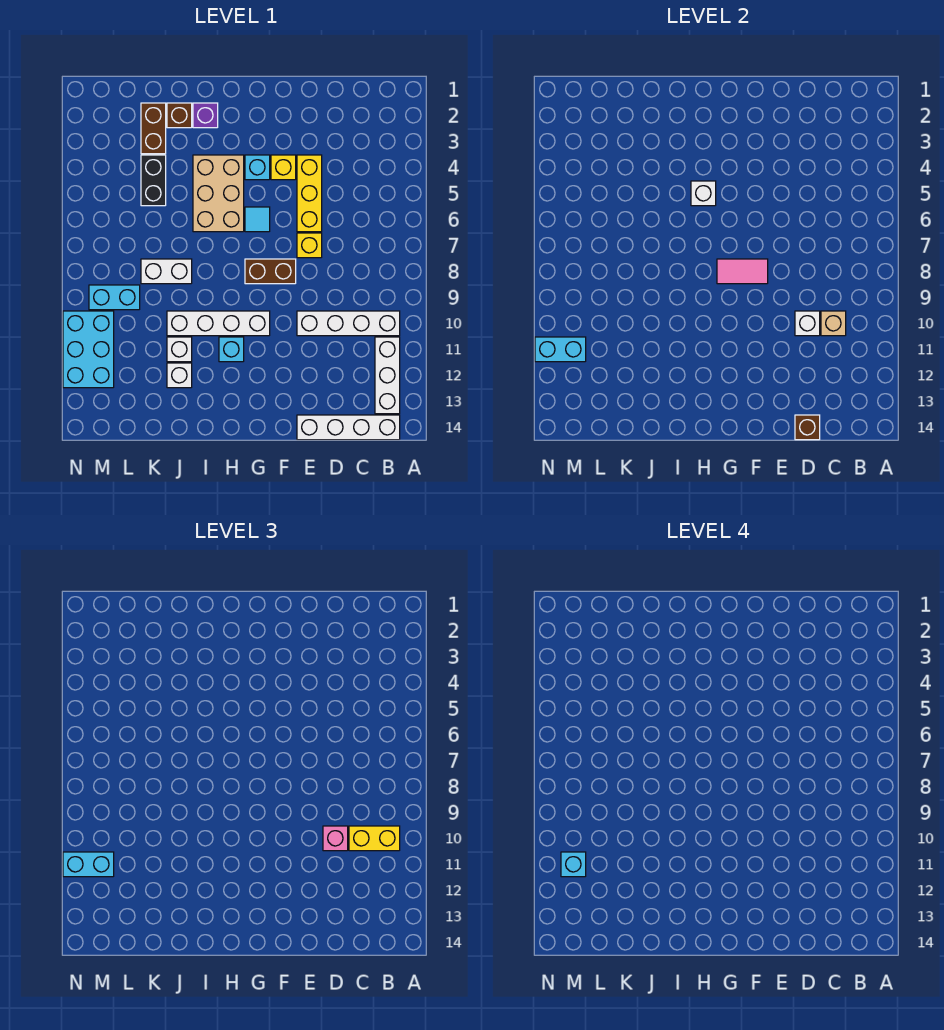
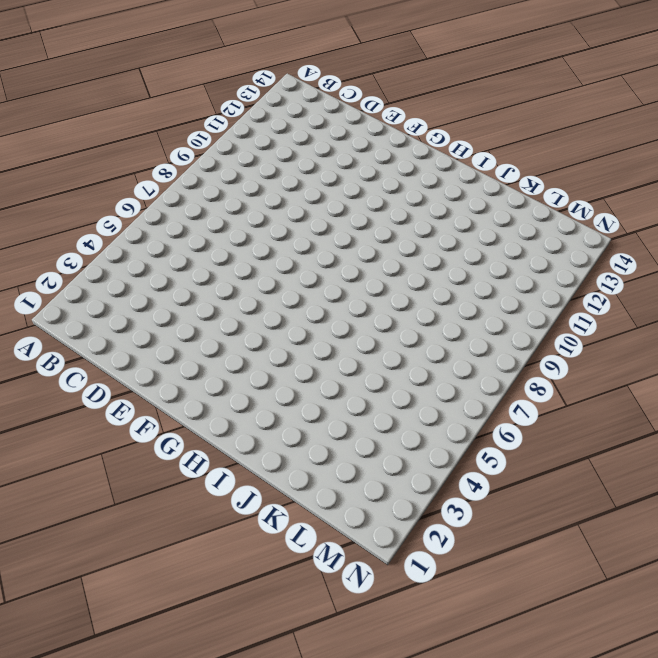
none -> white 1x4 brick [297,311,400,336]
none -> white 1x3 brick [375,337,400,414]
none -> white 1x4 brick [297,415,400,440]
none -> yellow 1x3 brick [297,155,322,232]

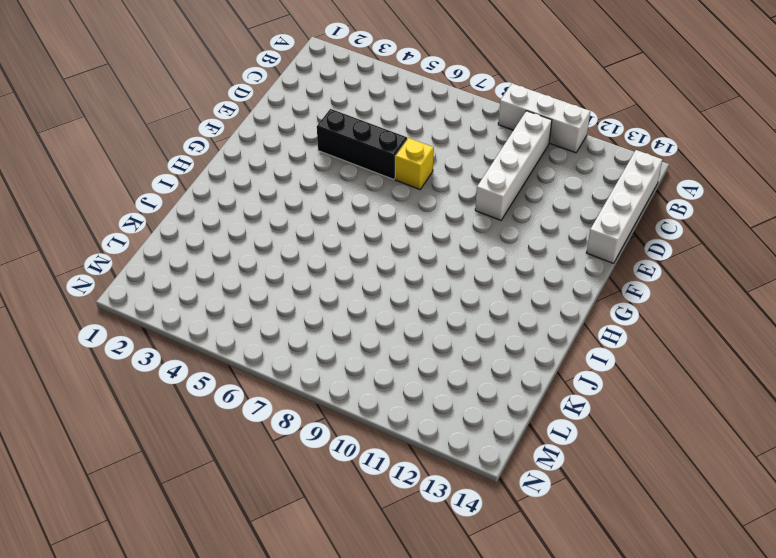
white 1x3 brick [498,84,590,153] -> white 1x3 brick moved to [375,337,400,414]
black 1x3 brick [317,109,407,179] -> yellow 1x3 brick [297,155,322,232]
none -> yellow 1x1 brick [271,155,296,180]
none -> brown 1x2 brick [245,259,296,284]
none -> cyan 1x1 brick [245,155,270,180]
none -> cyan 1x1 tile [245,207,270,232]

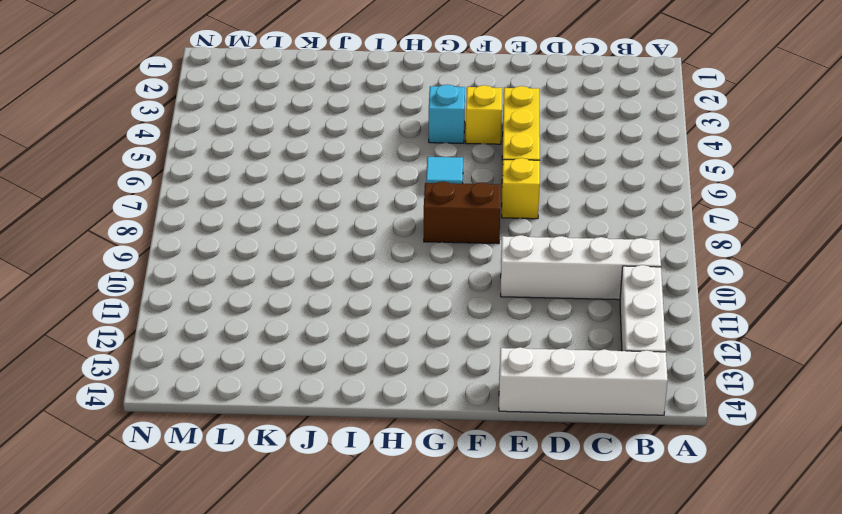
none -> white 1x4 brick [167,311,270,336]
none -> tan 2x3 brick [193,155,244,232]
none -> cyan 1x1 brick [219,337,244,362]
none -> purple 1x1 brick [193,103,218,128]

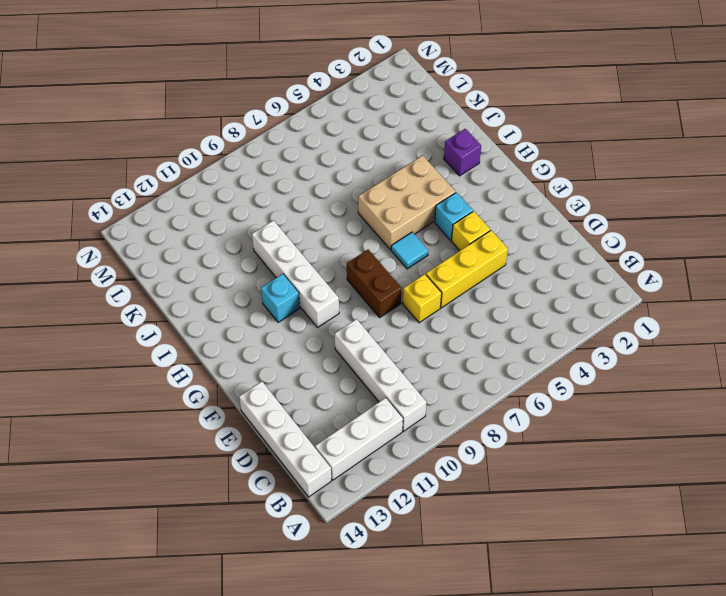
none -> brown 1x1 brick [167,103,192,128]
none -> white 1x2 brick [141,259,192,284]
none -> white 1x1 brick [167,337,192,362]
none -> white 1x1 brick [167,363,192,388]

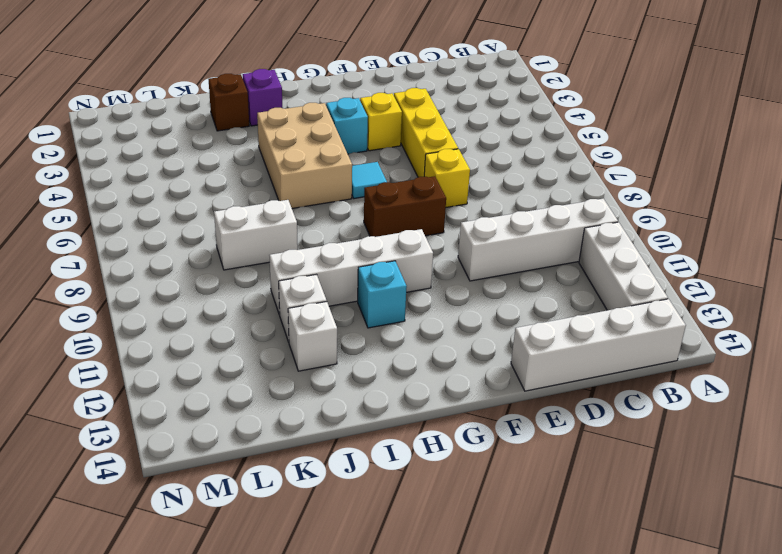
none -> brown 1x2 brick [141,103,166,154]
none -> black 1x2 brick [141,155,166,206]
none -> cyan 1x2 brick [89,285,140,310]
none -> cyan 2x3 brick [63,311,114,388]

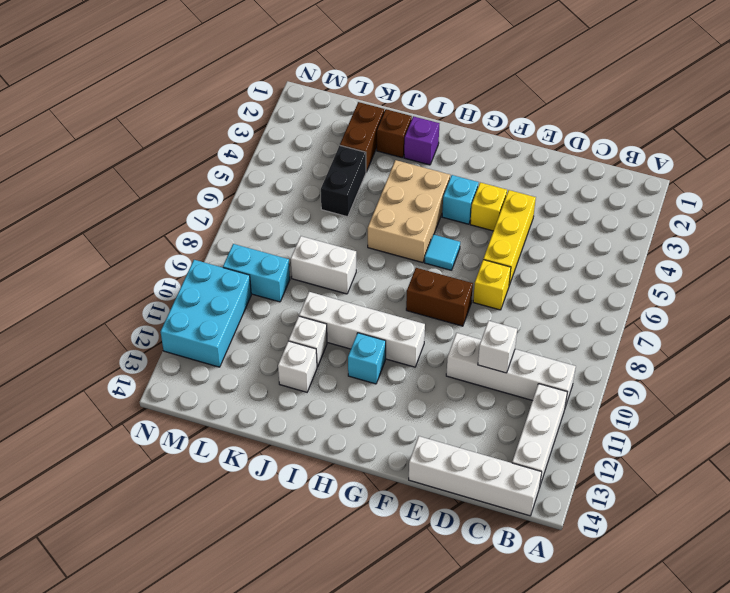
none -> tan 1x1 brick [821,311,846,336]
none -> brown 1x1 brick [795,415,820,440]
none -> pink 1x2 tile [717,259,768,284]
none -> white 1x1 brick [691,181,716,206]

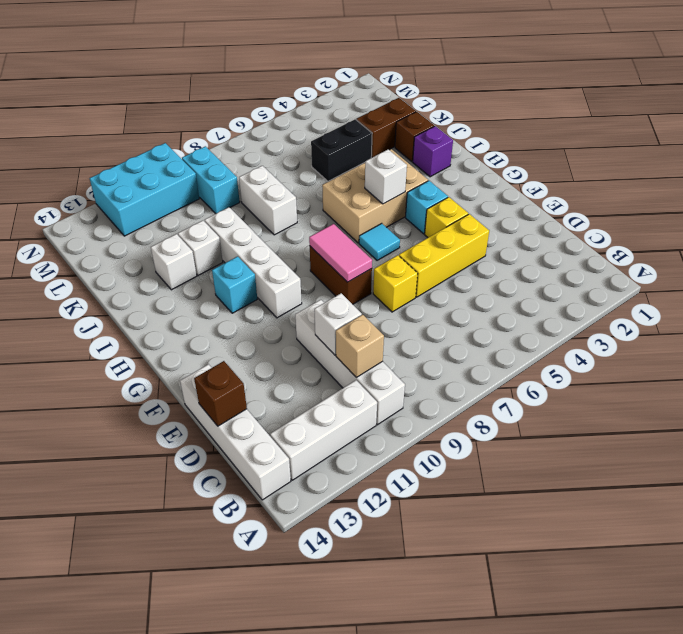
none -> cyan 1x2 brick [535,337,586,362]
none -> yellow 1x2 brick [349,826,400,851]
none -> pink 1x1 brick [323,826,348,851]
none -> cyan 1x2 brick [63,852,114,877]

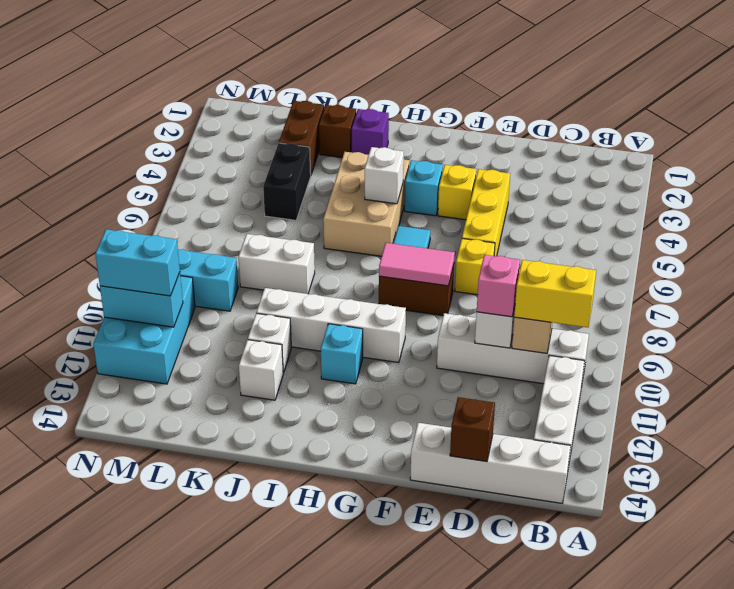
none -> cyan 1x1 brick [561,852,586,877]

